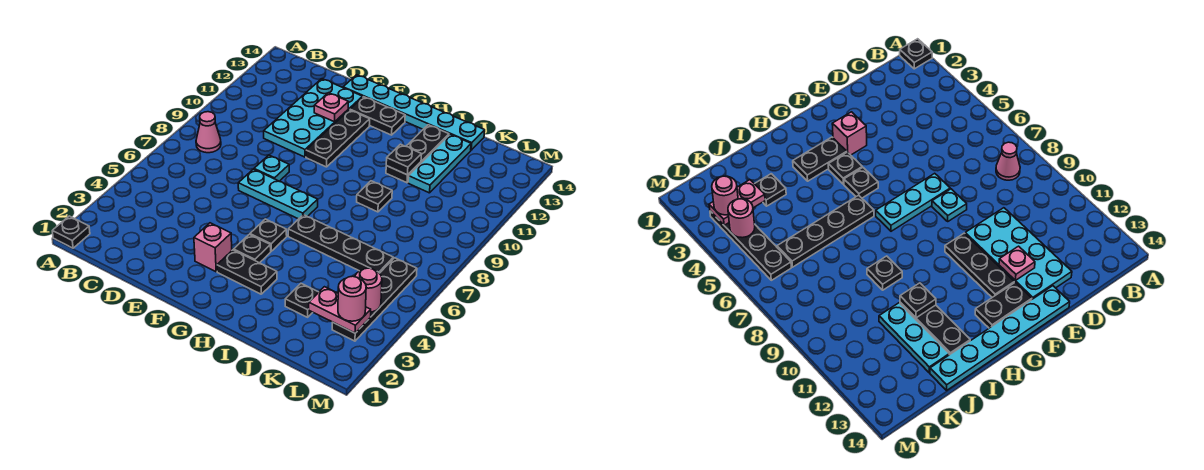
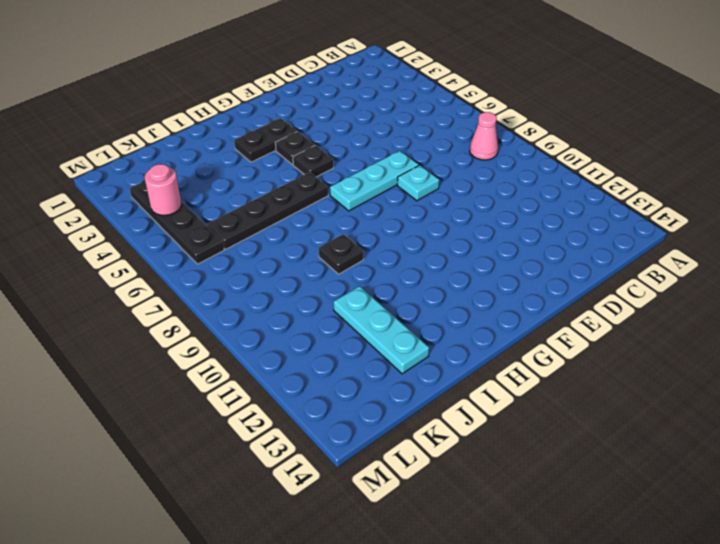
none -> black 1x1 plate [52,216,90,248]
none -> cyan 2x4 plate [264,79,363,157]
none -> cyan 1x6 plate [343,75,485,150]

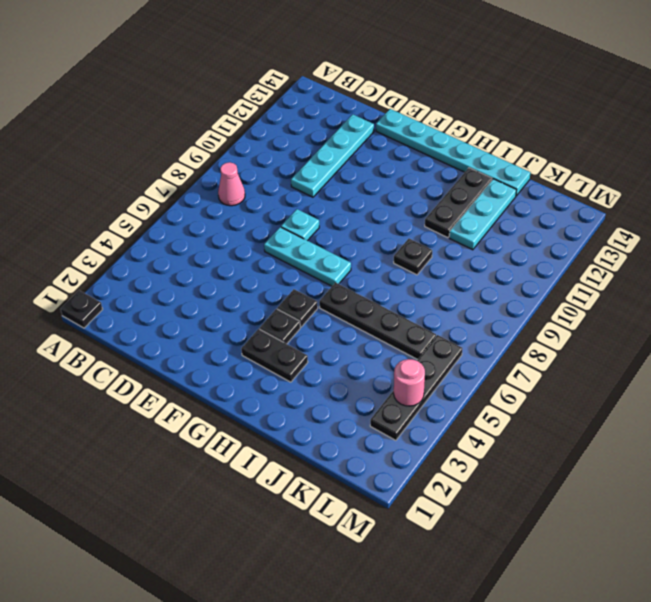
cyan 1x4 plate [291,114,374,197] -> cyan 2x4 plate [264,79,363,157]
none -> pink 1x1 brick [194,223,232,272]
none -> black 1x3 plate [306,110,370,167]
none -> black 1x2 plate [350,97,405,135]

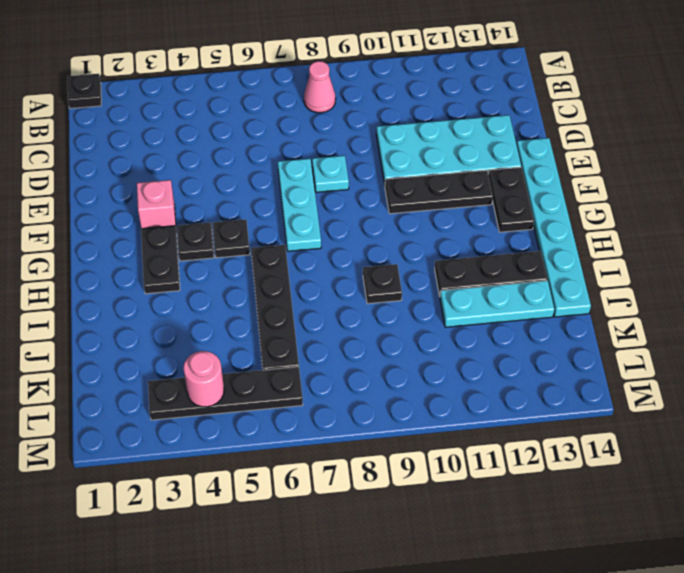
none -> black 1x1 plate [285,284,318,317]
none -> pink 1x1 plate [314,93,349,122]
none -> black 1x1 plate [386,144,422,175]

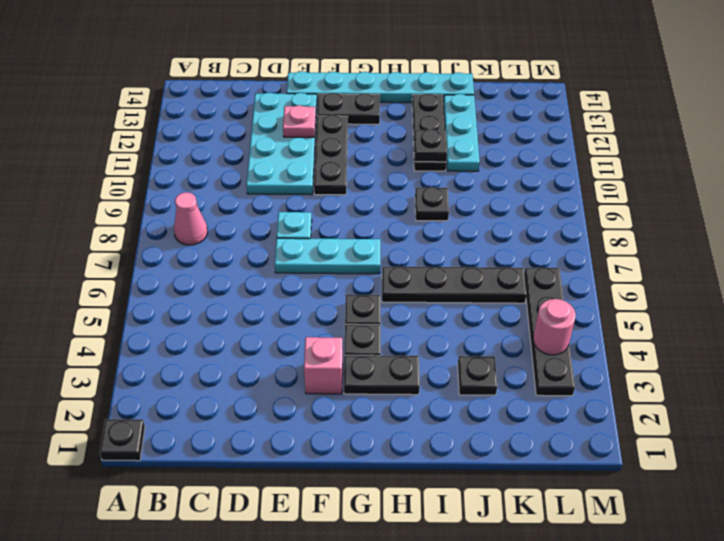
none -> pink 1x2 plate [309,287,371,333]
none -> pink 1x1 round brick [338,276,366,321]

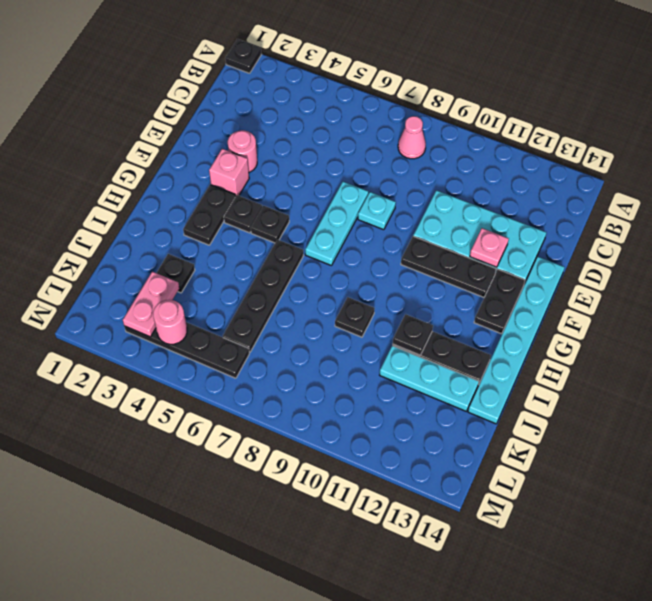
pink 1x1 round brick [228,130,257,172] -> pink 1x1 round brick moved to [338,276,366,321]

